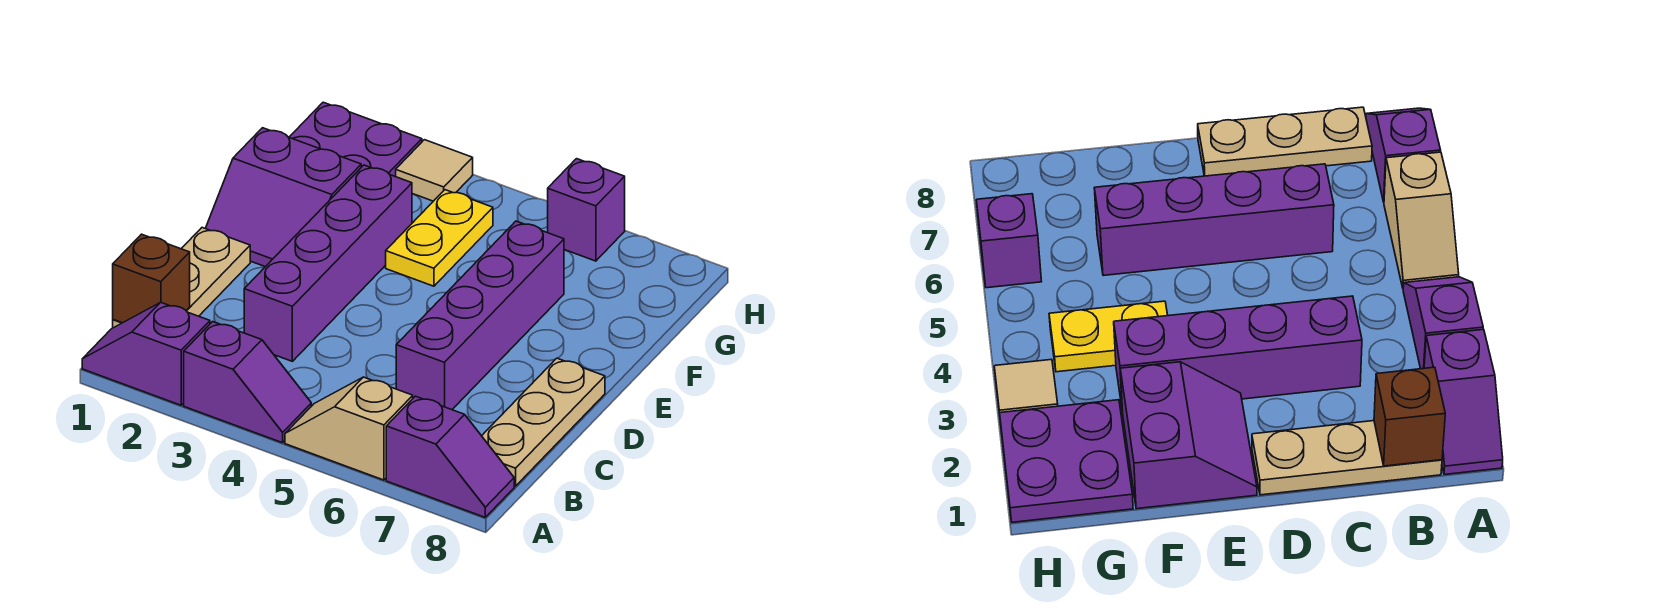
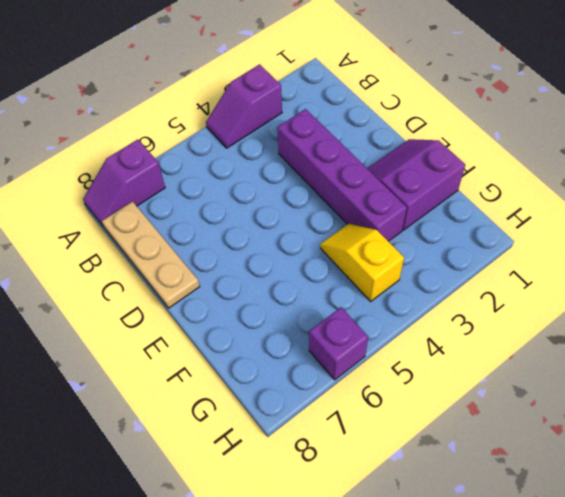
yellow 1x2 slope [320,224,404,301] -> yellow 1x2 plate [386,190,493,286]
none -> purple 1x2 slope [82,302,210,405]
none -> tan 1x2 slope [285,377,413,480]
none -> tan 1x3 plate [113,228,250,328]

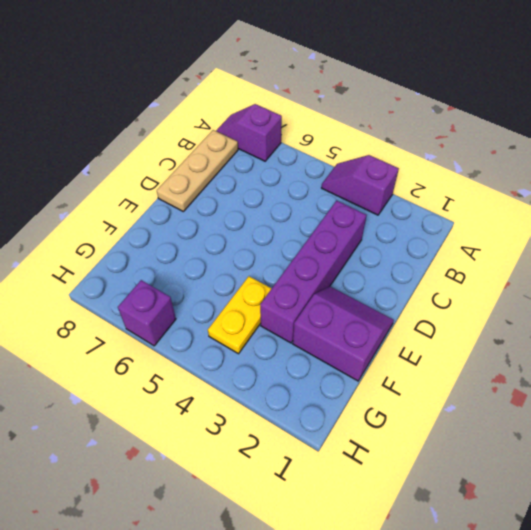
none -> purple 1x2 slope [82,302,210,405]
none -> tan 1x2 slope [285,377,413,480]
none -> tan 1x3 plate [113,228,250,328]

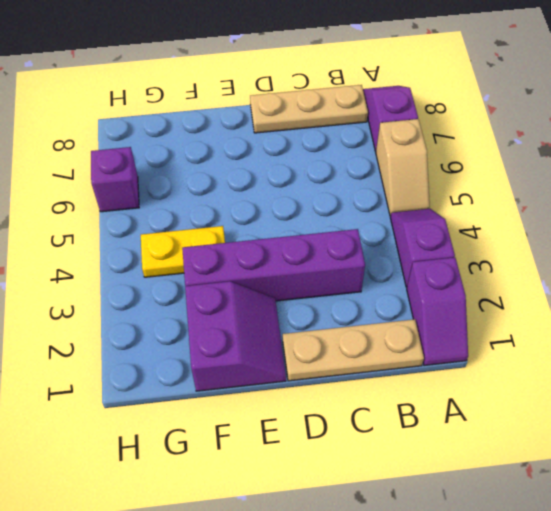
none -> purple 1x4 brick [396,221,564,410]
none -> purple 2x2 plate [289,102,422,177]
none -> tan 1x1 tile [396,140,473,201]

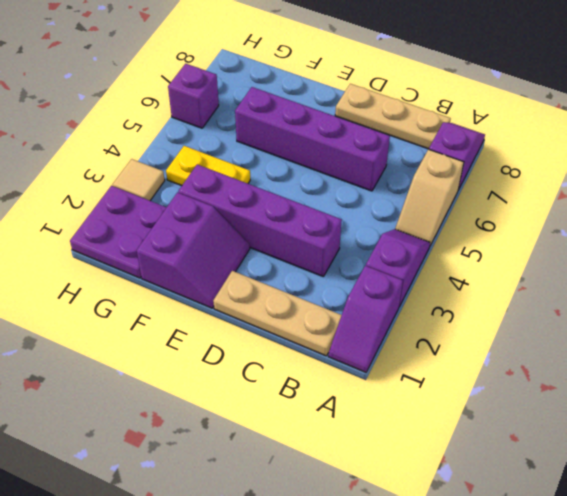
none -> brown 1x1 brick [113,234,190,323]

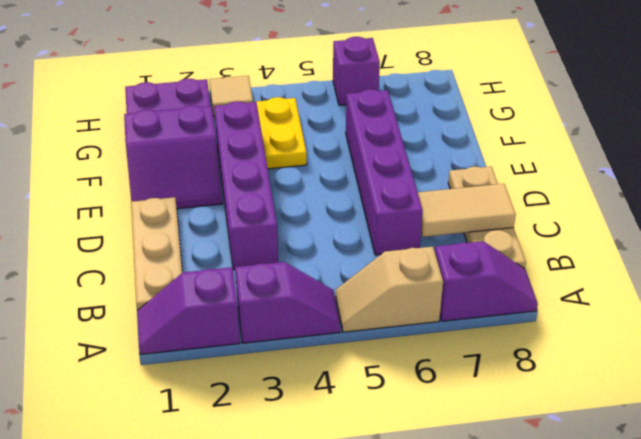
tan 1x2 tile [418,184,516,237] -> none
none -> brown 1x1 brick [113,234,190,323]

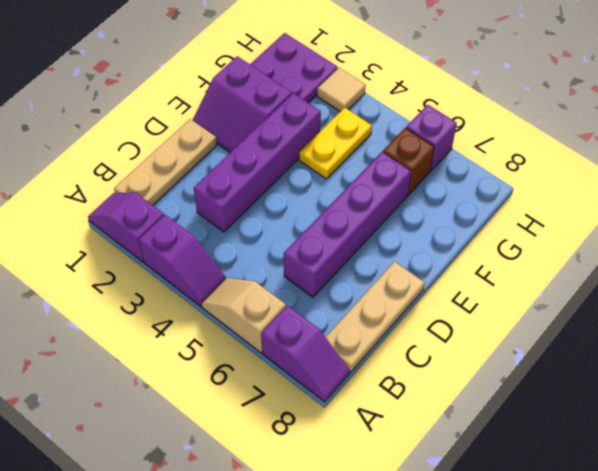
brown 1x1 brick [383,128,434,195] -> brown 1x1 brick moved to [113,234,190,323]

